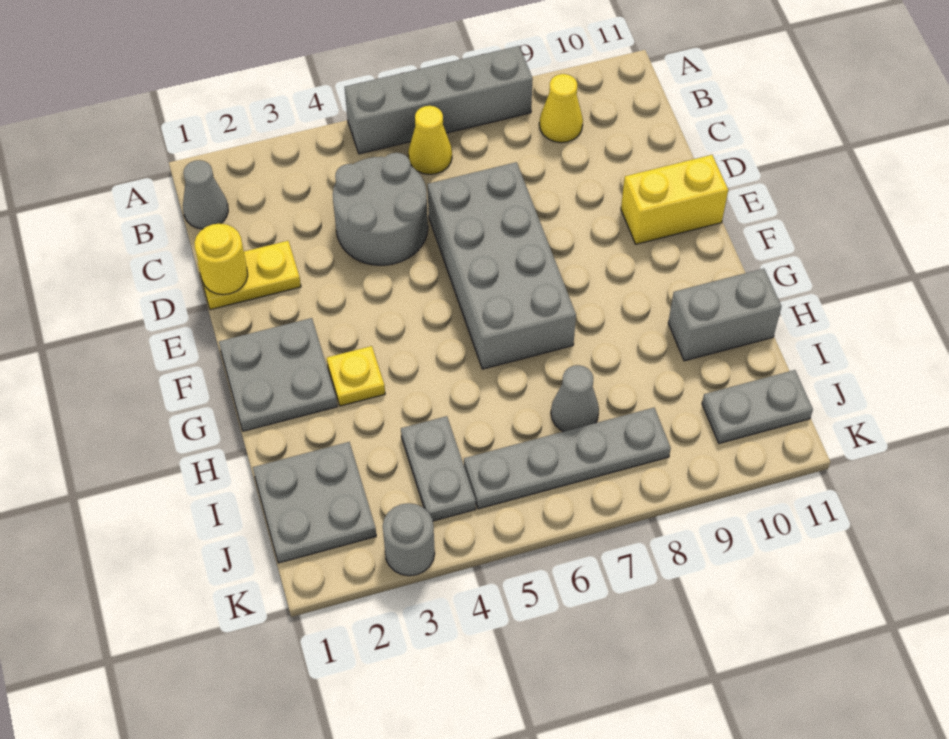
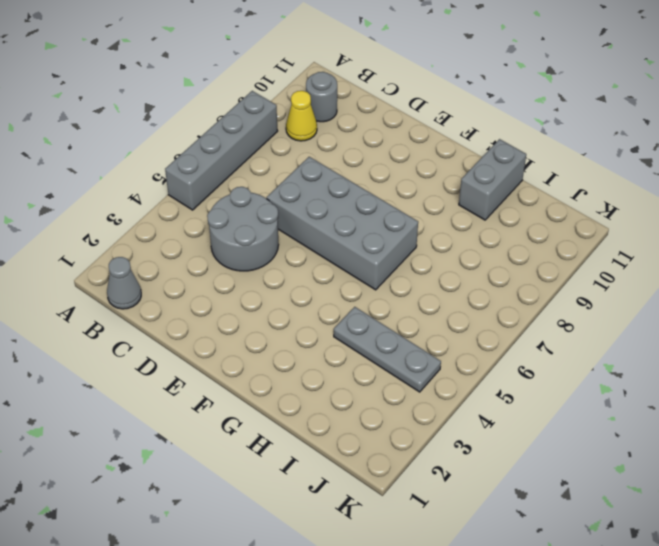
grey 1x1 round brick [306,72,337,122] -> grey 1x1 round brick moved to [383,503,435,576]
grey 1x3 plate [334,307,441,392] -> grey 1x2 plate [401,416,476,521]
none -> yellow 1x1 cone [408,106,452,174]
none -> yellow 1x2 plate [198,241,301,310]
none -> yellow 1x2 brick [621,155,728,244]

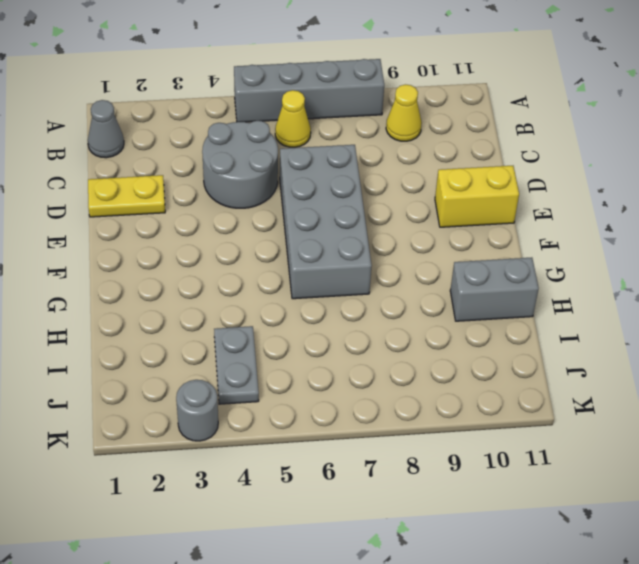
none -> grey 2x2 plate [219,318,337,431]
none -> yellow 1x1 plate [327,346,385,406]
none -> grey 2x2 plate [253,442,376,563]

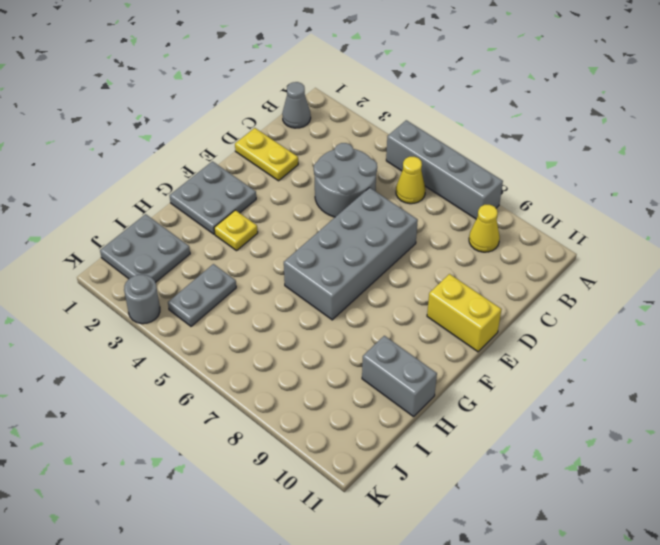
none -> grey 1x1 cone [551,365,599,432]
none -> grey 1x4 plate [464,408,671,509]
none -> grey 1x2 plate [702,370,813,443]

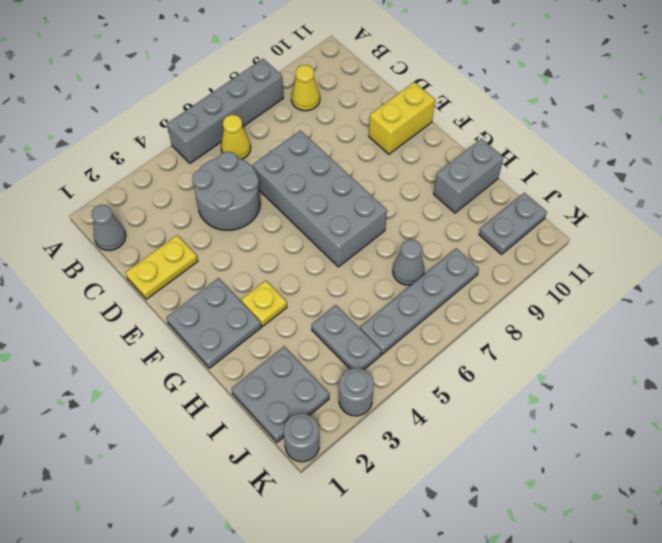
grey 1x1 round brick [284,414,319,462] -> none
none -> yellow 1x1 round brick [194,224,248,295]

